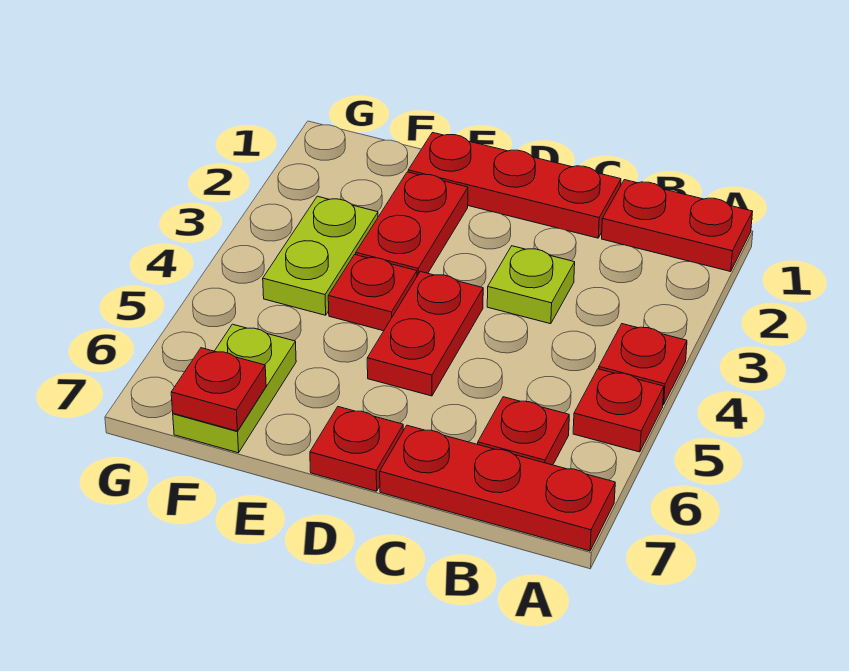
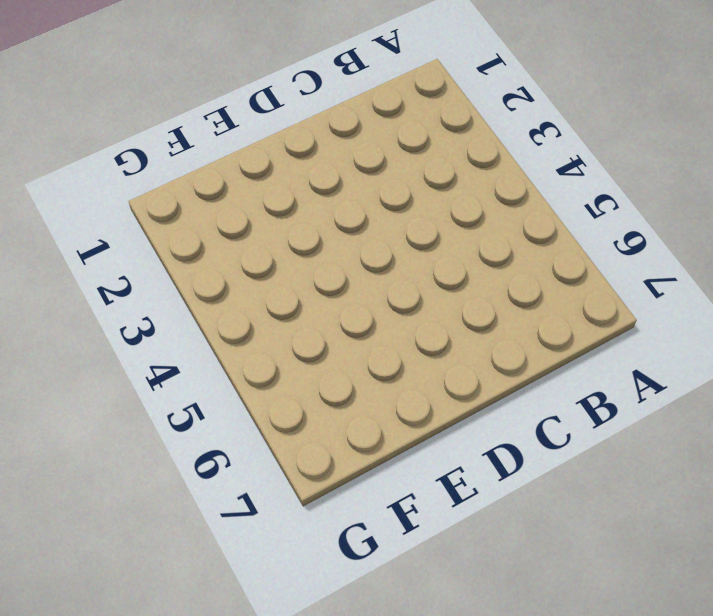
none -> red 1x2 plate [602,180,753,272]
none -> red 1x1 plate [599,324,687,405]
none -> red 1x1 plate [573,369,664,452]

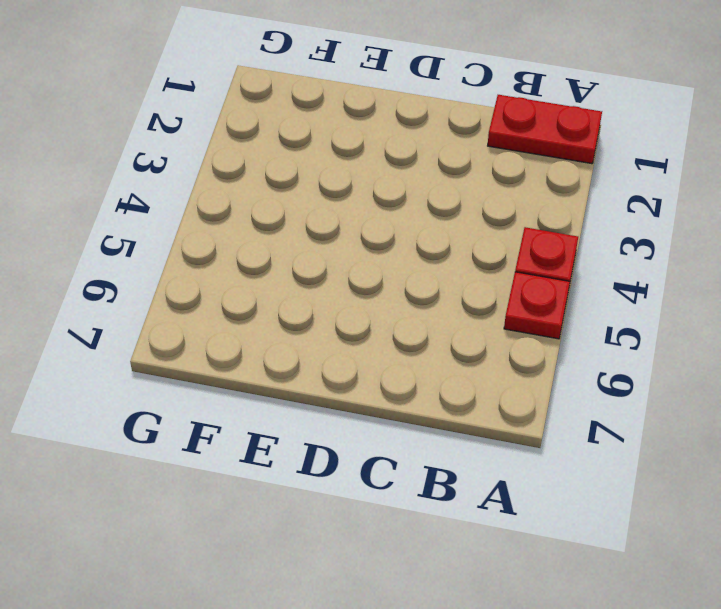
none -> red 1x3 plate [380,425,615,551]
none -> red 1x1 plate [478,397,569,465]
none -> red 1x3 plate [408,133,621,238]

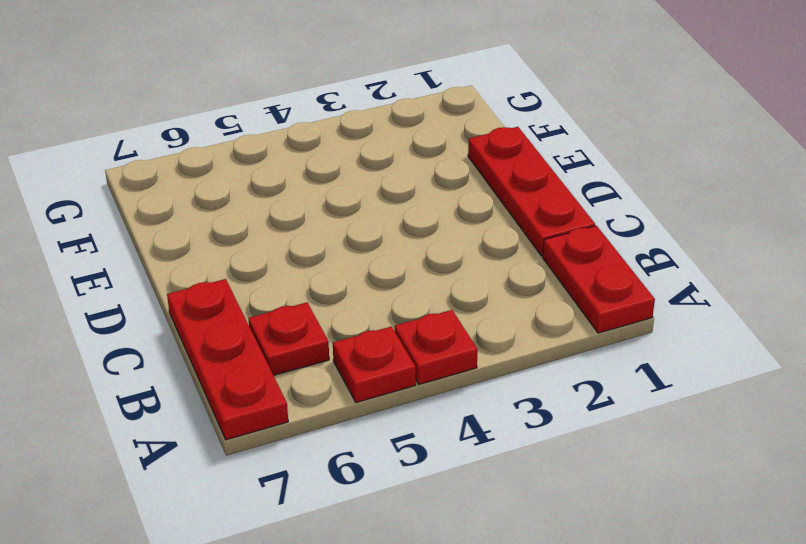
none -> lime 1x1 plate [487,246,575,324]
none -> red 1x2 plate [367,272,483,396]
none -> red 1x1 plate [310,407,403,491]

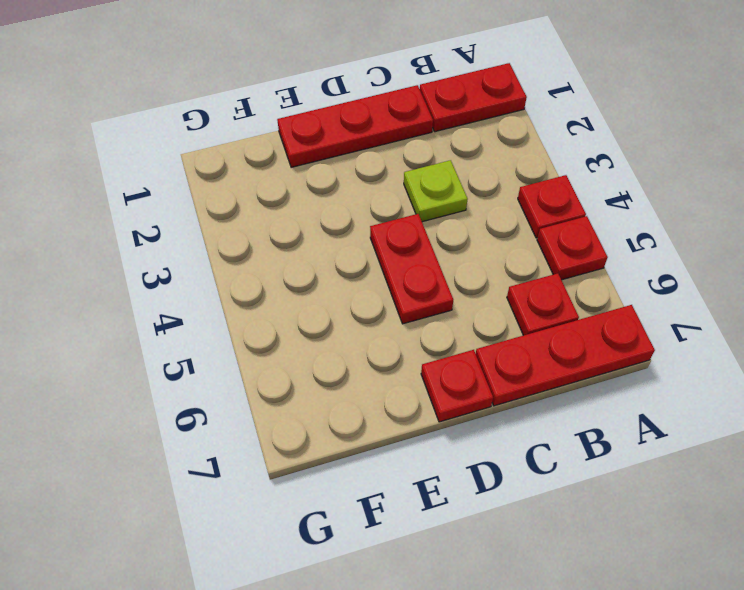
none -> red 1x2 plate [356,172,468,276]
none -> red 1x1 plate [328,255,417,331]
none -> lime 1x2 plate [263,196,378,315]

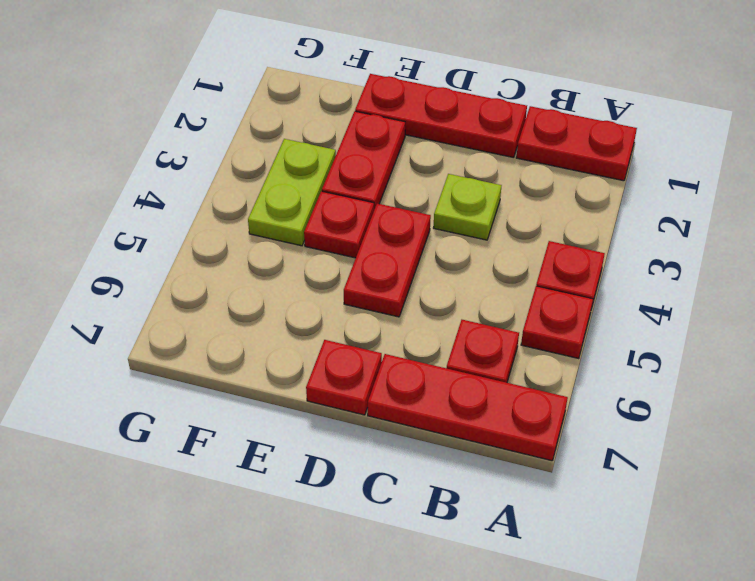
none -> lime 1x2 plate [173,324,296,453]
none -> red 1x1 plate [171,348,266,431]

